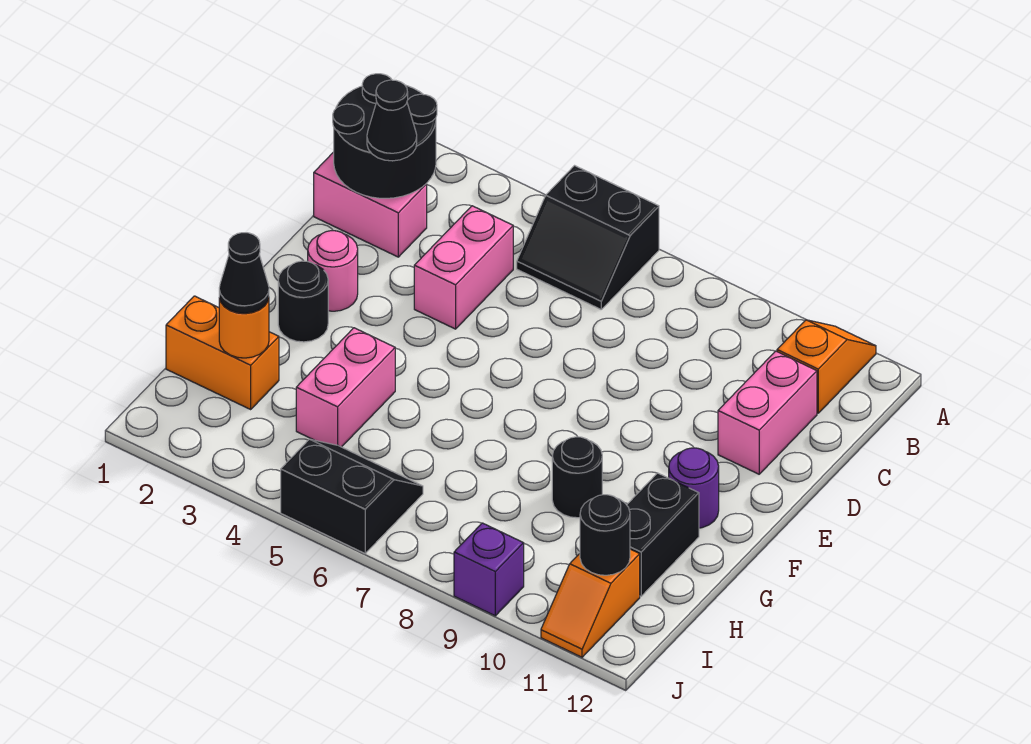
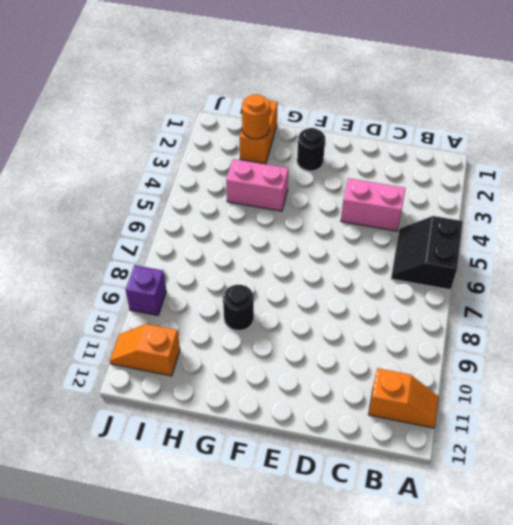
none -> pink 1x2 brick [314,152,427,257]
none -> pink 1x2 brick [718,351,817,474]
none -> pink 1x1 round brick [308,231,358,311]

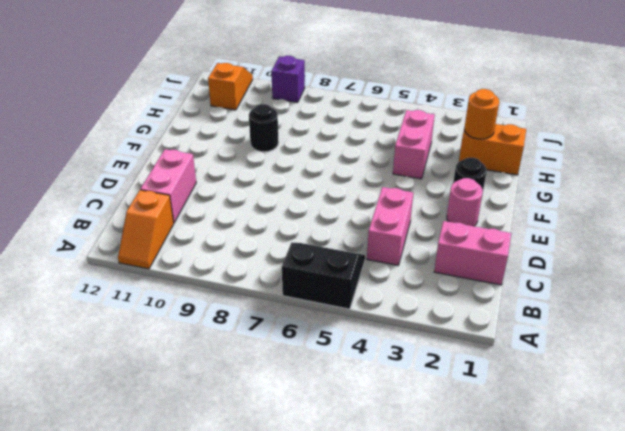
none -> purple 1x1 round brick [669,448,719,528]
none -> black 1x2 brick [627,473,699,596]
none -> black 2x2 slope [281,439,423,553]

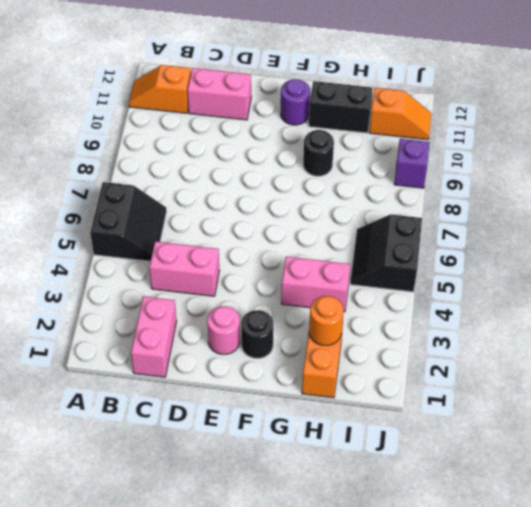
none -> black 2x2 round brick [333,74,437,198]
none -> black 1x1 round brick [580,495,630,575]
none -> black 1x1 cone [367,80,417,161]

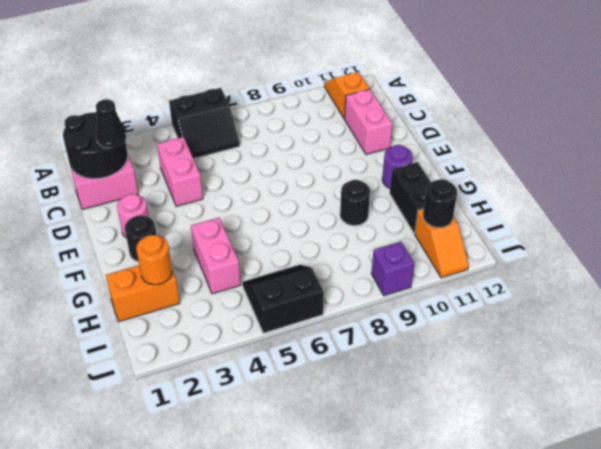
none -> black 1x1 cone [219,233,269,313]

